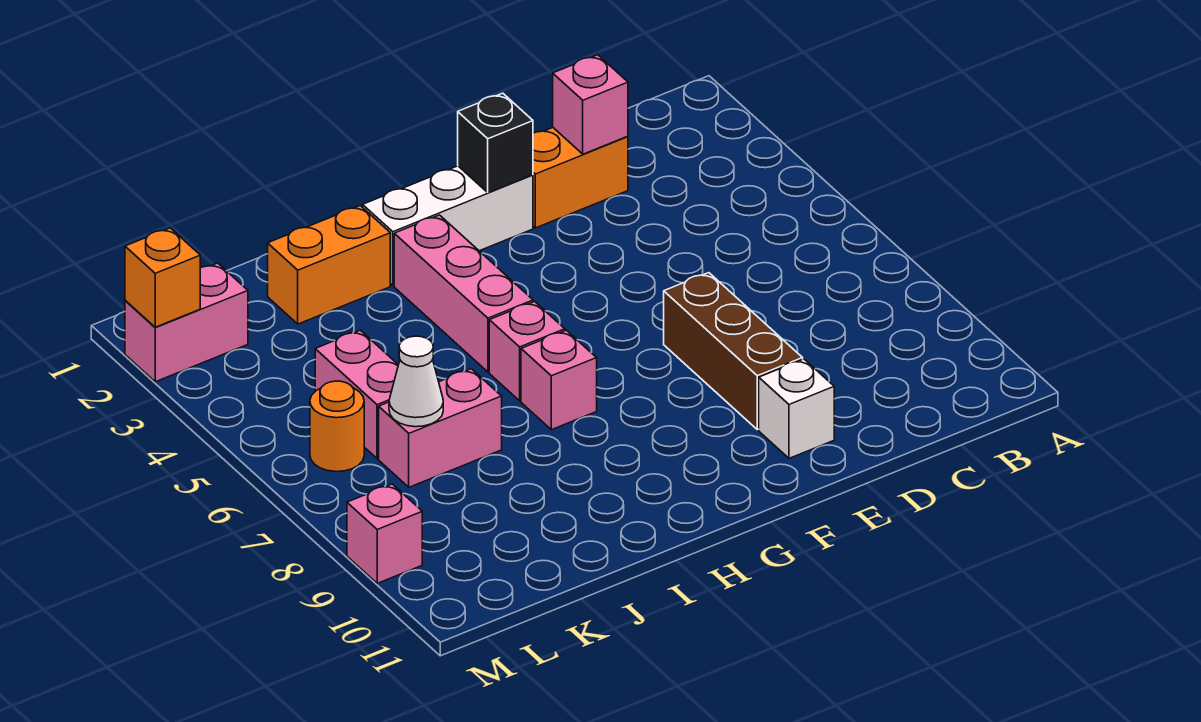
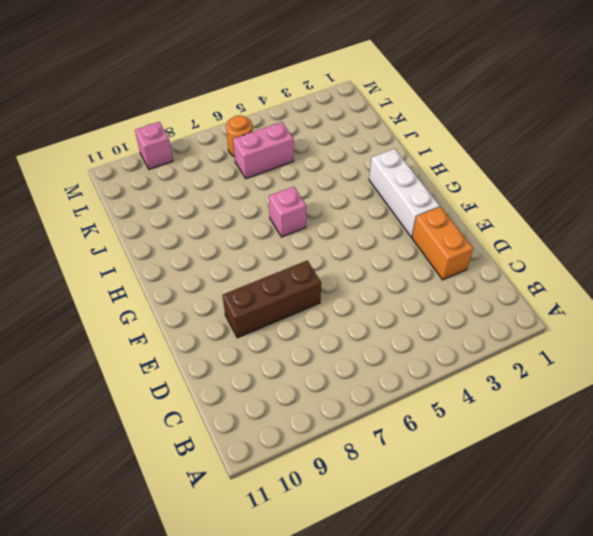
none -> white 1x1 brick [759,359,834,458]
none -> pink 1x3 brick [394,215,533,372]
none -> pink 1x1 brick [521,330,597,430]

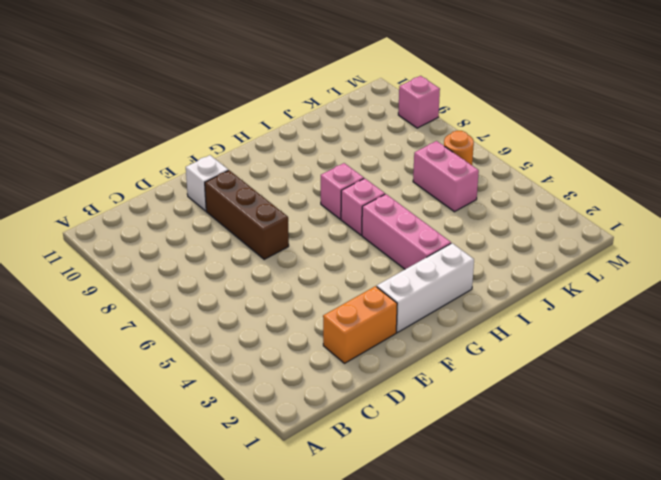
none -> orange 1x2 brick [268,206,390,324]
none -> pink 1x2 brick [379,369,502,487]
none -> pink 1x2 brick [125,263,248,382]

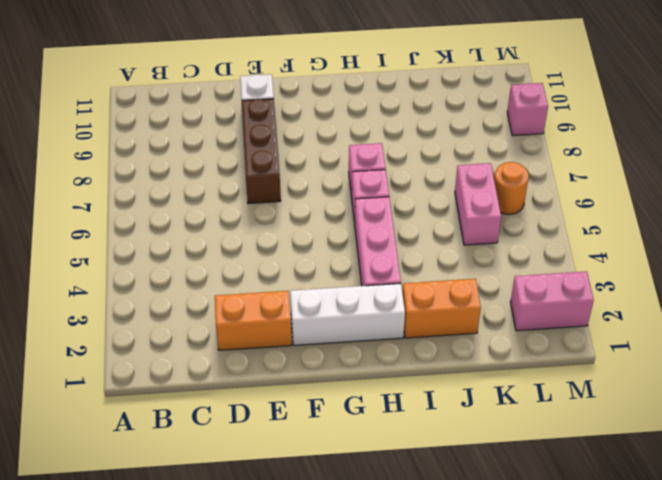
none -> pink 1x2 brick [379,369,502,487]
none -> pink 1x1 brick [553,55,628,154]
none -> black 1x1 brick [458,93,533,193]

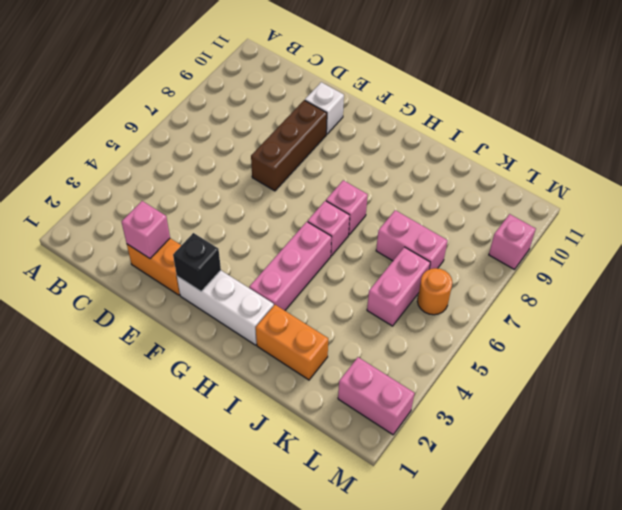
none -> white 1x1 cone [389,336,443,427]
none -> orange 1x1 brick [125,228,200,327]

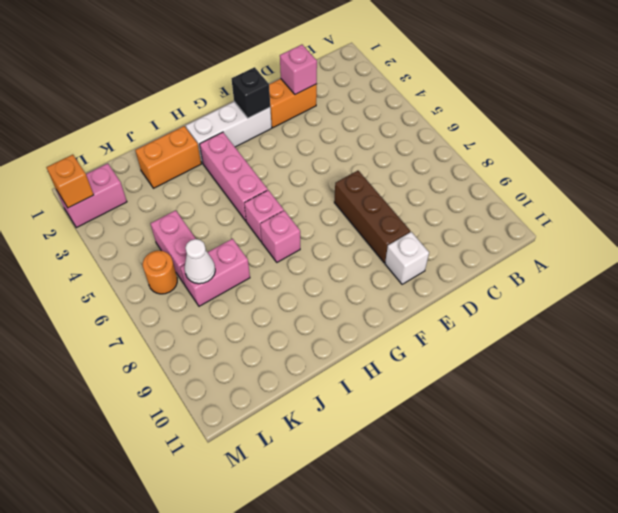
none -> pink 1x1 brick [347,484,422,583]

